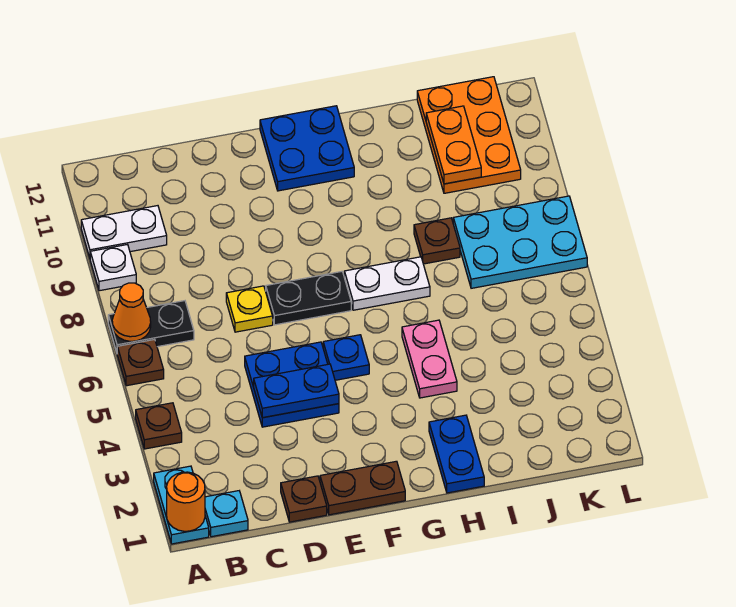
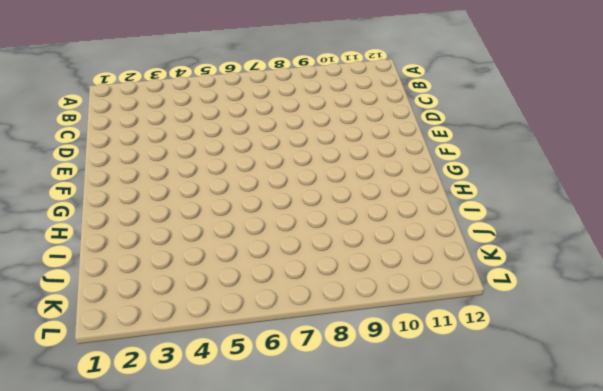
none -> cyan 1x2 plate [154,466,209,544]
none -> brown 1x1 plate [136,403,182,449]
none -> brown 1x1 plate [117,339,164,386]

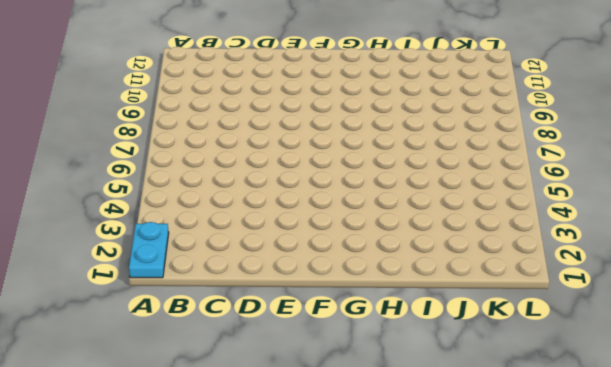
none -> brown 1x1 plate [136,403,182,449]
none -> brown 1x1 plate [117,339,164,386]
none -> black 1x2 plate [108,301,194,352]

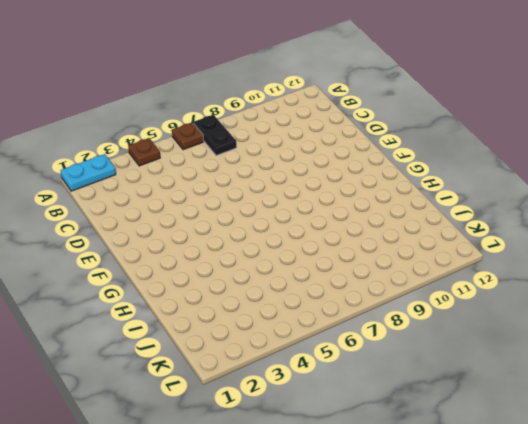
none -> white 1x1 plate [90,245,136,291]
none -> white 1x2 plate [81,206,167,258]
none -> cyan 1x1 plate [205,491,248,537]

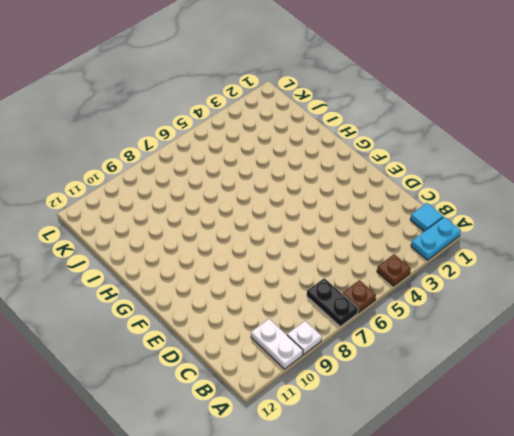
cyan 1x1 tile [410,203,443,231] -> cyan 1x1 plate [205,491,248,537]
none -> brown 1x1 plate [281,476,327,522]
none -> blue 2x2 plate [245,342,339,427]
none -> yellow 1x1 plate [226,286,273,332]

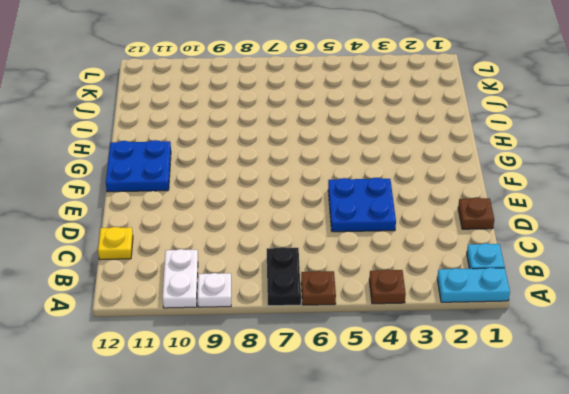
yellow 1x1 plate [98,227,133,260] -> yellow 1x1 plate moved to [226,286,273,332]
none -> brown 1x2 plate [320,461,405,515]
none -> black 1x2 plate [266,272,351,325]
none -> blue 1x1 plate [323,335,369,380]

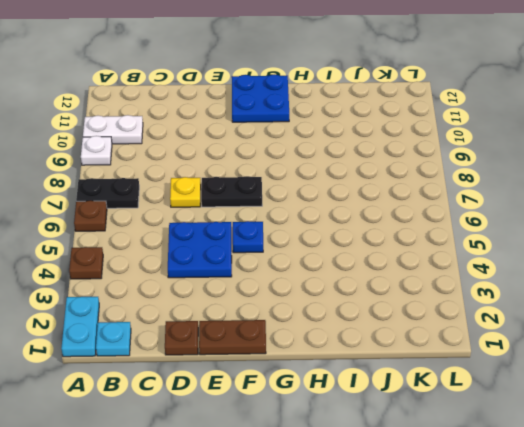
none -> white 1x2 plate [344,257,430,310]
none -> blue 1x2 plate [429,415,484,493]
none -> pink 1x2 plate [402,320,457,398]

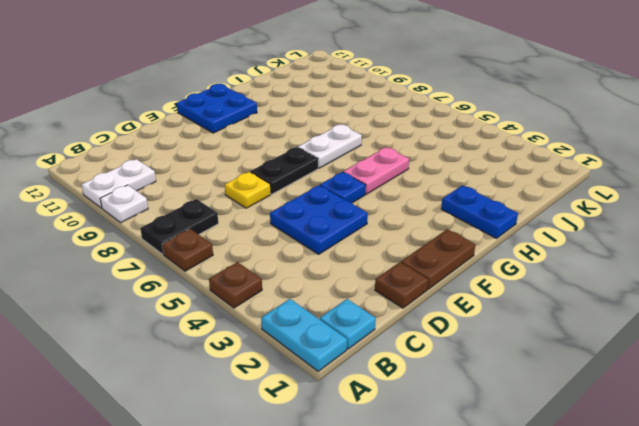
pink 1x2 plate [343,147,409,194] -> pink 1x2 plate turned to [402,320,457,398]
none -> brown 1x1 plate [414,218,460,264]
none -> cyan 2x3 plate [453,196,587,288]
none -> orange 2x3 plate [417,77,521,193]

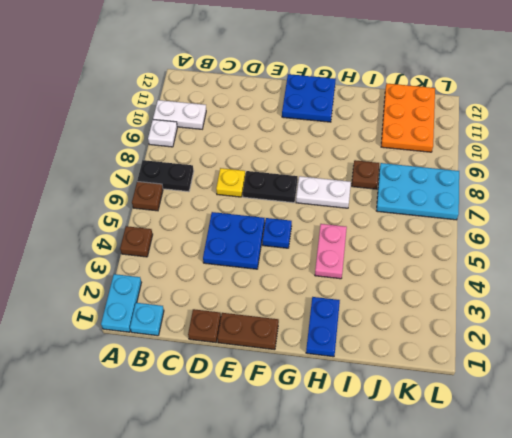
none -> orange 1x1 round brick [167,472,205,531]
none -> orange 1x1 cone [112,283,151,341]
none -> blue 1x2 plate [254,364,339,418]

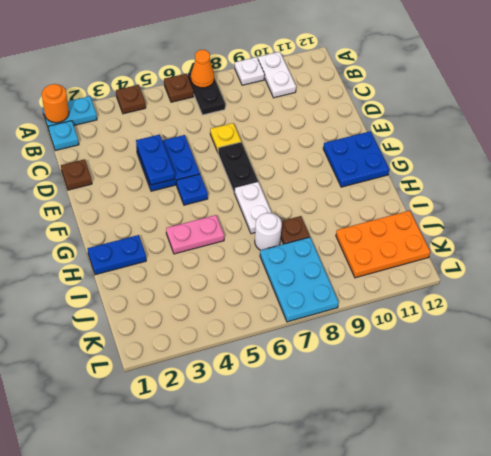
white 1x1 round brick [255,213,282,250] -> none
none -> brown 1x2 plate [320,461,405,515]
none -> orange 1x2 plate [426,106,481,184]

